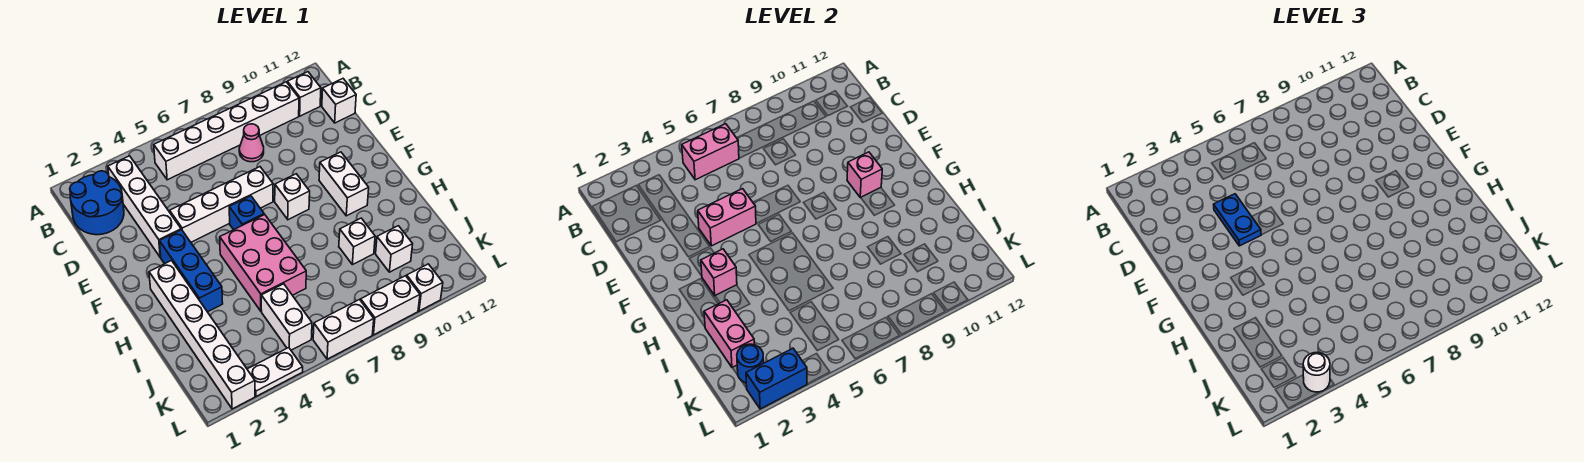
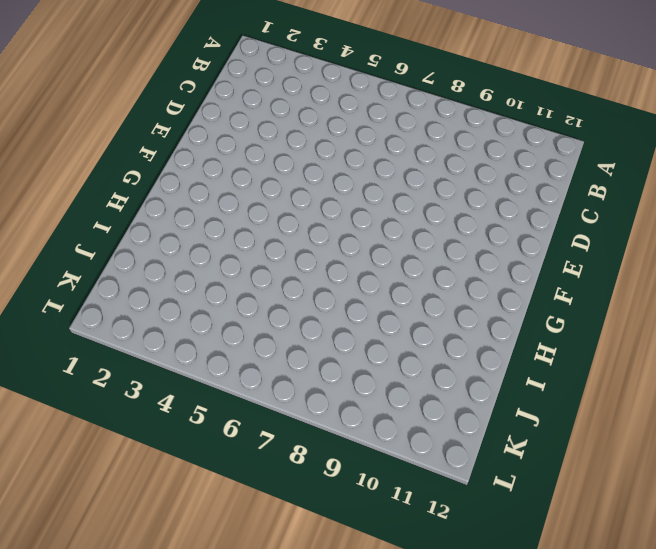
none -> blue 2x2 round brick [70,171,124,235]
none -> white 1x4 brick [108,156,181,257]
none -> white 1x6 brick [154,82,299,180]

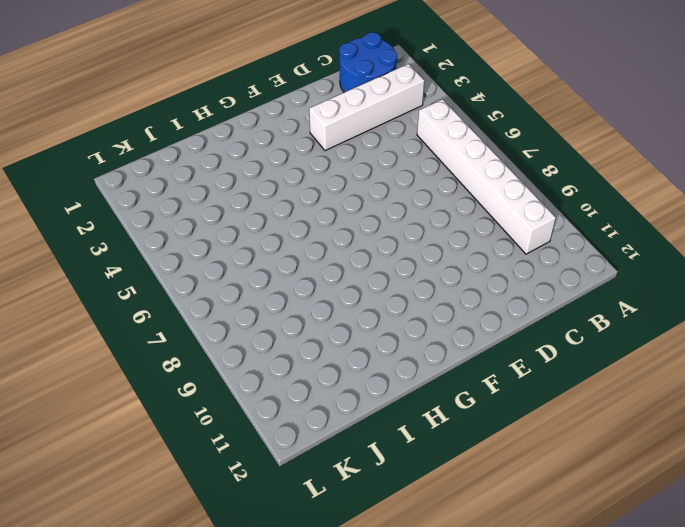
none -> white 1x1 brick [287,72,321,116]
none -> pink 1x1 cone [239,124,264,162]
none -> white 1x1 brick [322,79,356,123]

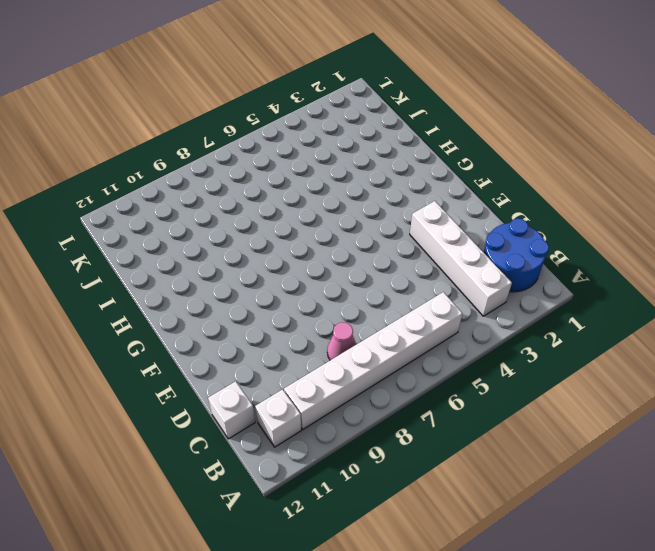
none -> white 1x4 brick [170,167,273,242]
none -> blue 1x3 brick [160,230,223,312]
none -> blue 1x1 brick [229,196,264,230]

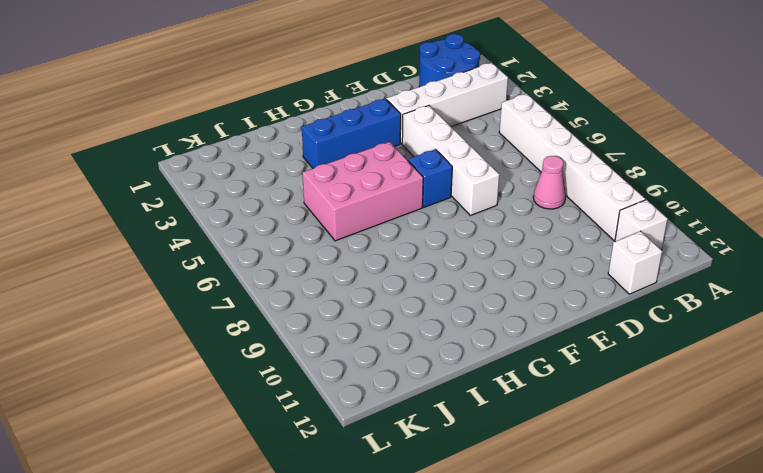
none -> white 1x1 brick [275,174,310,220]
none -> white 1x2 brick [319,152,369,216]
none -> white 1x6 brick [149,261,255,409]

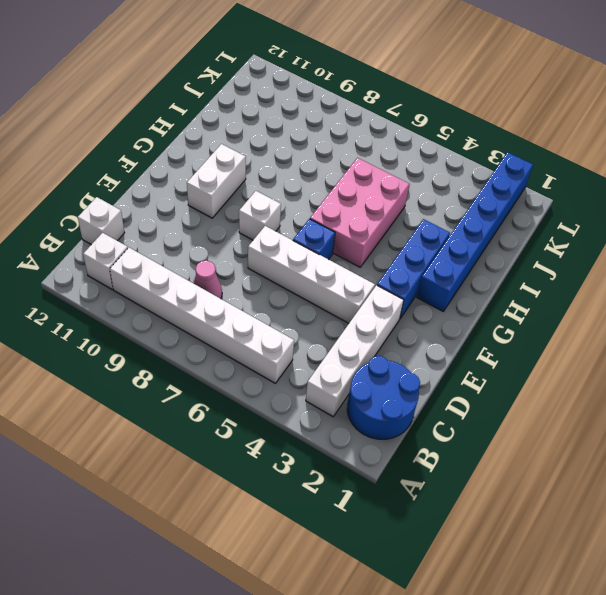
blue 1x6 brick [417,152,533,312] -> white 1x6 brick [149,261,255,409]
none -> white 1x1 brick [339,218,375,265]
none -> white 1x2 brick [261,284,312,350]
none -> white 1x1 brick [376,226,413,272]

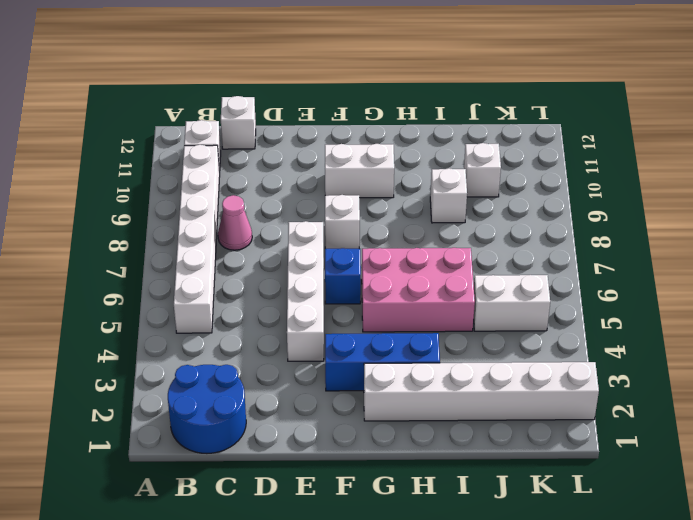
none -> white 1x4 brick [108,156,181,257]
none -> white 1x2 plate [247,348,303,396]
none -> white 1x2 brick [313,300,374,359]

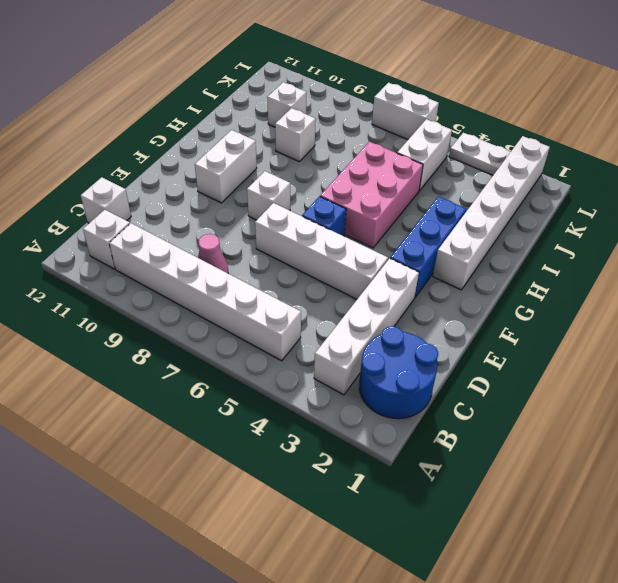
none -> white 1x2 brick [361,276,420,335]
none -> white 1x1 brick [407,264,443,311]
none -> pink 1x2 brick [682,124,739,180]

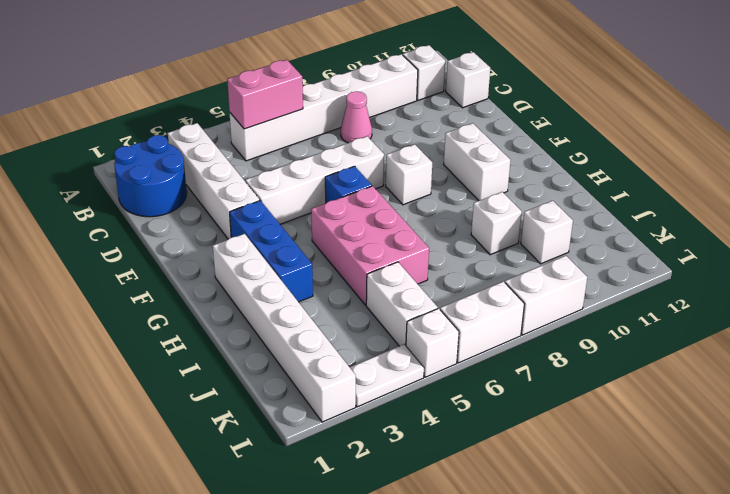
white 1x1 brick [406,308,459,377] -> white 1x1 brick moved to [407,264,443,311]
none -> pink 1x2 brick [698,189,756,246]
none -> pink 1x1 brick [847,152,882,198]
none -> pink 1x1 brick [701,249,737,296]

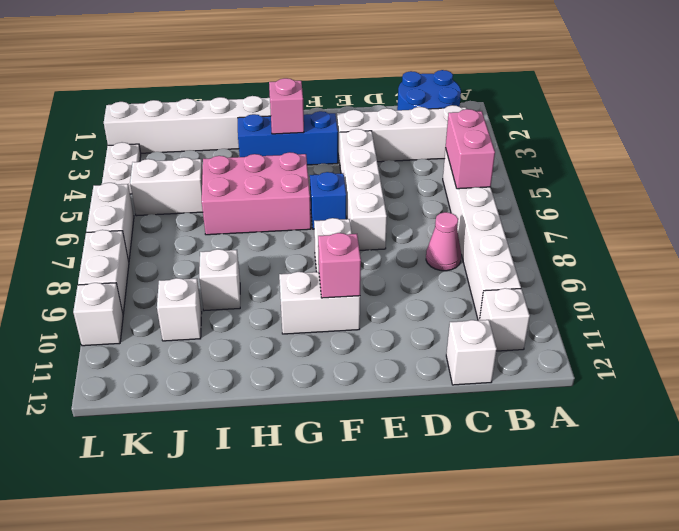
none -> pink 1x2 brick [698,189,756,246]
none -> pink 1x2 brick [704,300,754,368]
none -> blue 1x1 round brick [737,344,764,383]

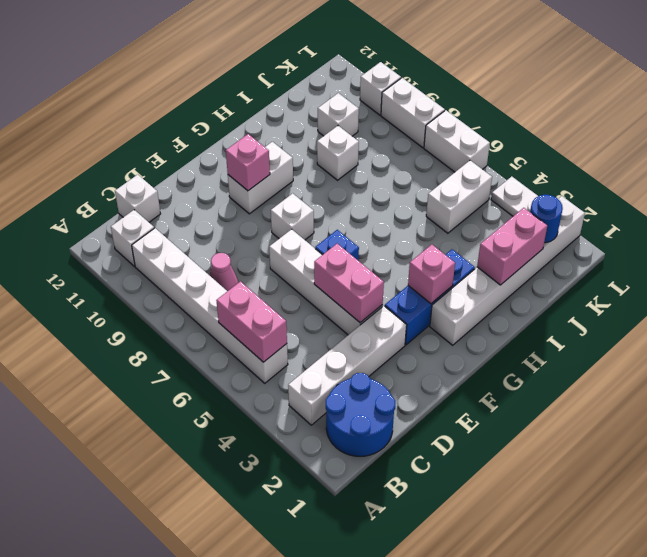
none -> pink 2x3 brick [220,215,306,311]
none -> blue 1x2 brick [746,348,807,409]
none -> blue 1x2 plate [1214,194,1261,246]

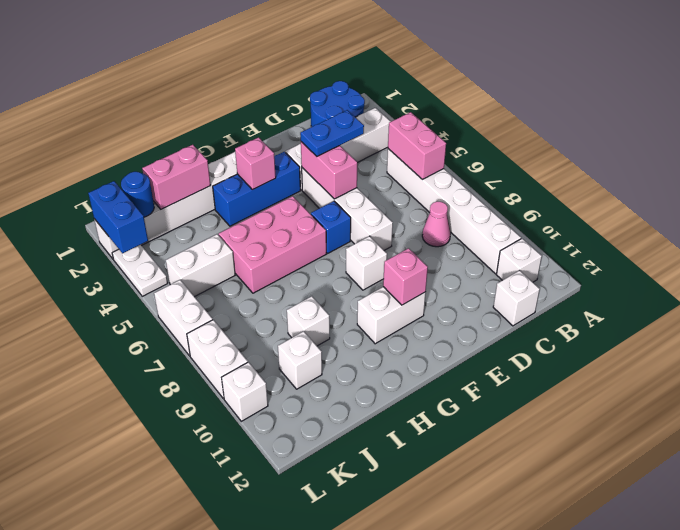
none -> white 1x1 round brick [1303,352,1330,392]

